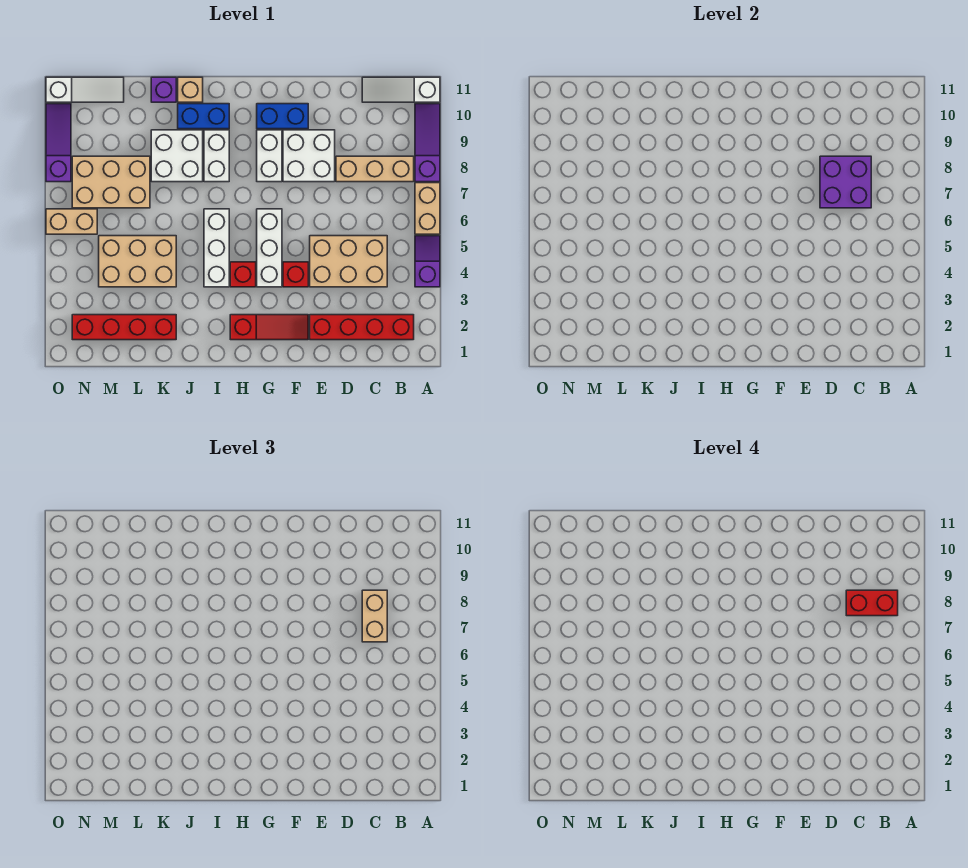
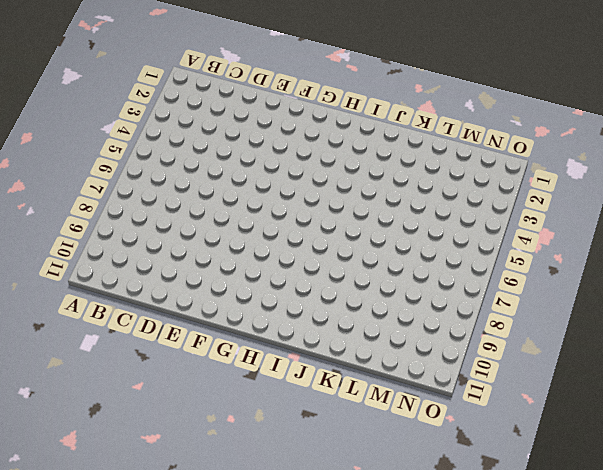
none -> purple 1x2 slope [415,236,440,287]
none -> tan 1x2 brick [415,183,440,234]
none -> purple 1x3 slope [415,104,440,182]

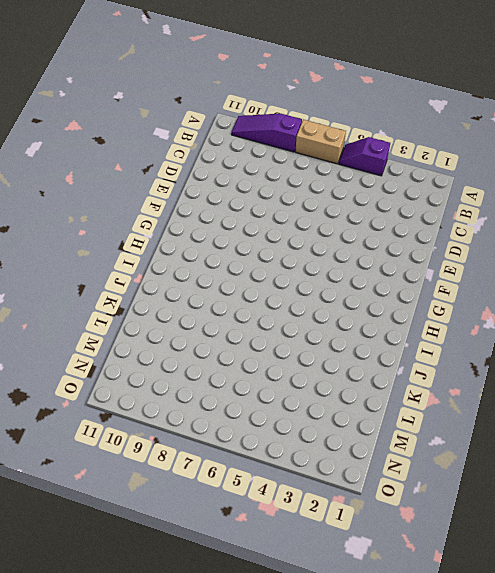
none -> white 1x3 slope [362,77,440,102]
none -> red 1x4 brick [310,315,414,340]
none -> tan 1x3 brick [336,156,414,182]

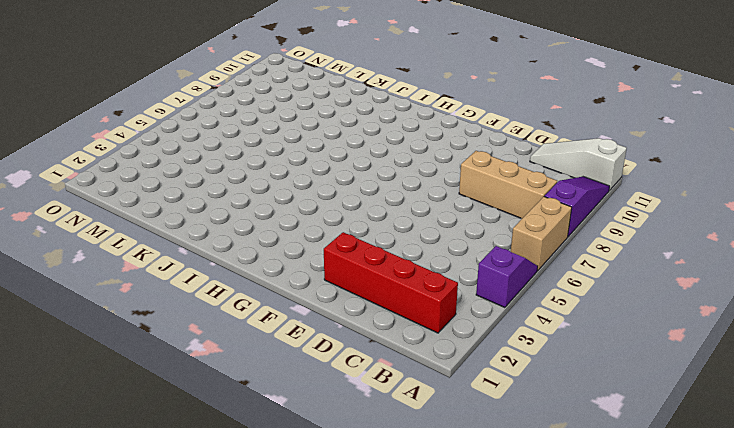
none -> tan 2x3 brick [310,236,387,287]
none -> white 2x2 brick [283,130,335,182]
none -> red 1x3 slope [230,315,308,340]

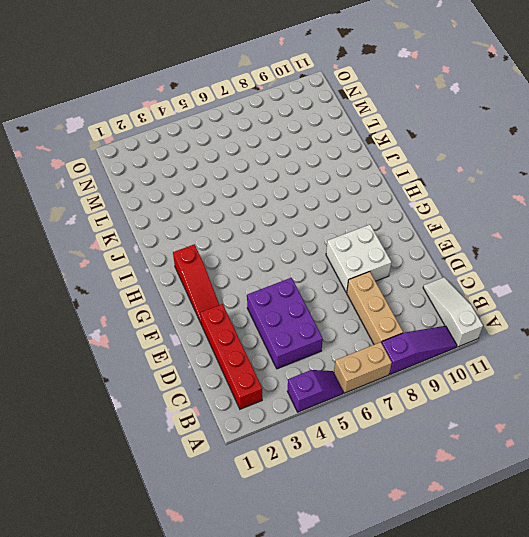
purple 2x3 brick [247,278,323,369] -> tan 2x3 brick [310,236,387,287]
none -> red 1x1 brick [283,262,308,287]
none -> blue 1x2 brick [257,104,308,129]
none -> white 1x3 brick [257,209,282,287]

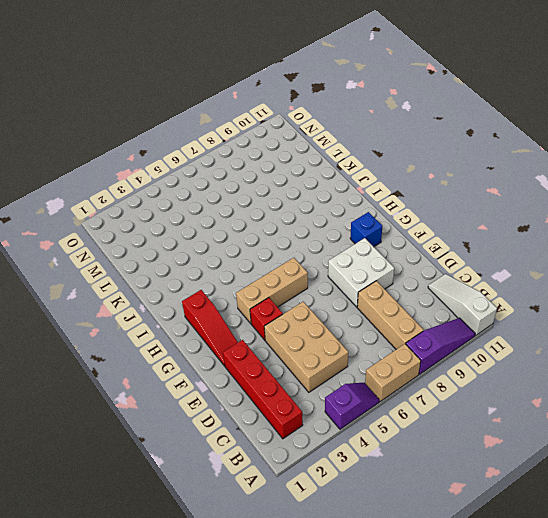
tan 1x3 brick [236,258,308,324] -> white 1x3 brick [257,209,282,287]
blue 1x1 brick [350,212,382,247] -> blue 1x2 brick [257,104,308,129]
none -> white 1x2 brick [257,130,282,182]
none -> red 1x1 brick [230,262,256,287]
none -> white 1x3 brick [204,209,229,287]

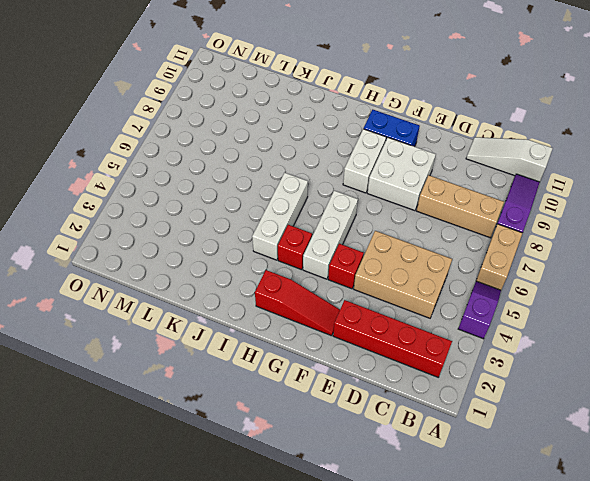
none -> white 1x2 brick [204,130,229,182]
none -> blue 1x2 brick [178,104,229,129]
none -> white 2x2 brick [151,130,203,182]

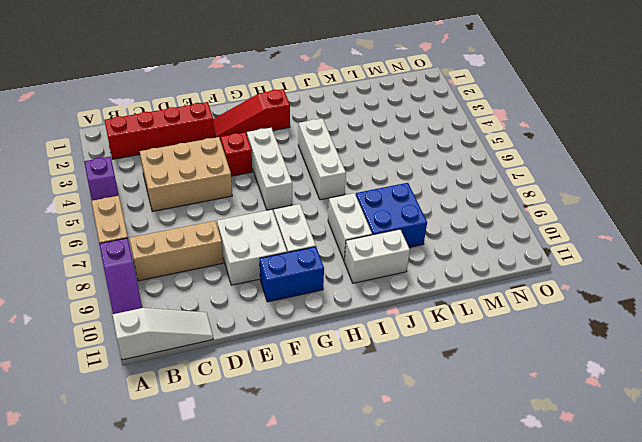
white 1x2 brick [344,229,410,283] -> blue 1x2 brick [178,104,229,129]
blue 2x2 brick [356,183,427,248] -> white 2x2 brick [151,130,203,182]
none -> red 1x1 brick [230,262,256,287]
none -> tan 1x1 brick [178,77,203,102]
none -> red 1x4 brick [72,315,176,340]

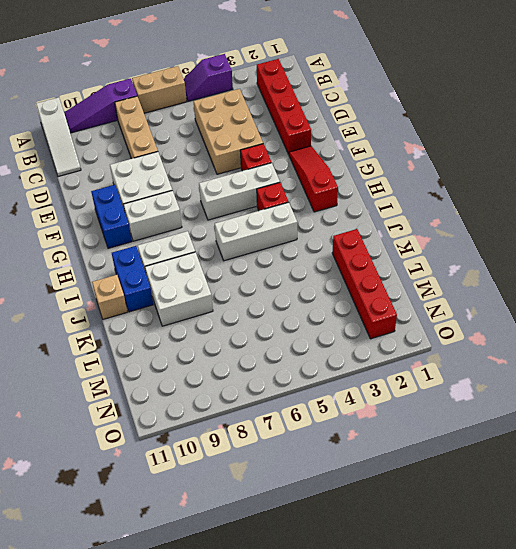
none -> tan 2x3 brick [99,236,176,287]
none -> purple 1x1 brick [151,77,176,102]
none -> tan 2x3 brick [72,156,150,208]

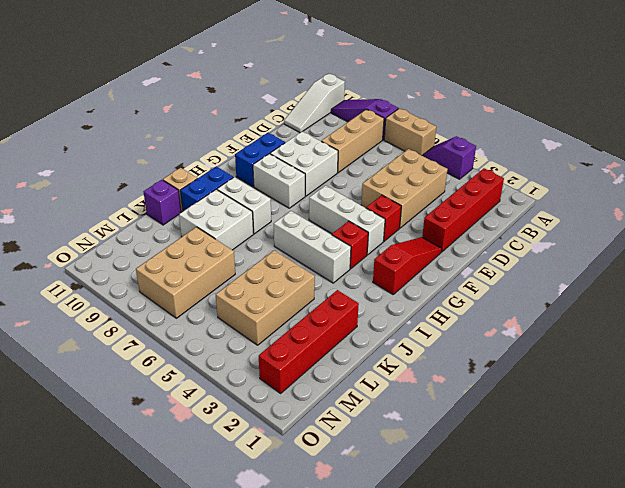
none -> white 1x3 slope [46,77,124,102]
none -> tan 1x2 brick [46,209,97,234]
none -> purple 1x3 slope [46,104,71,182]

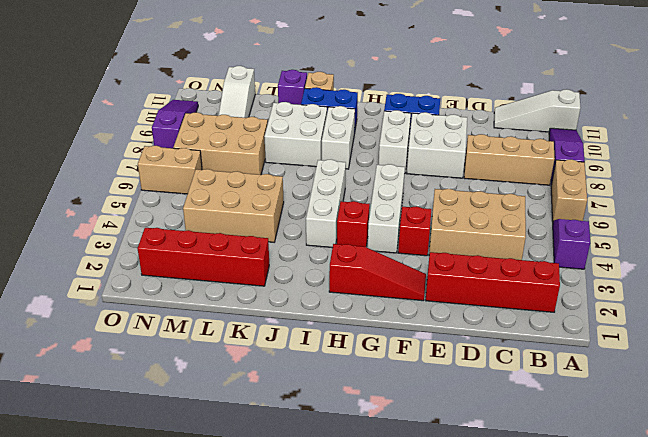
white 1x3 slope [219,66,255,118] -> white 1x3 slope turned to [46,77,124,102]
none -> purple 2x2 brick [820,156,871,208]
none -> tan 1x2 brick [362,590,387,642]
none -> red 1x2 brick [846,590,898,616]

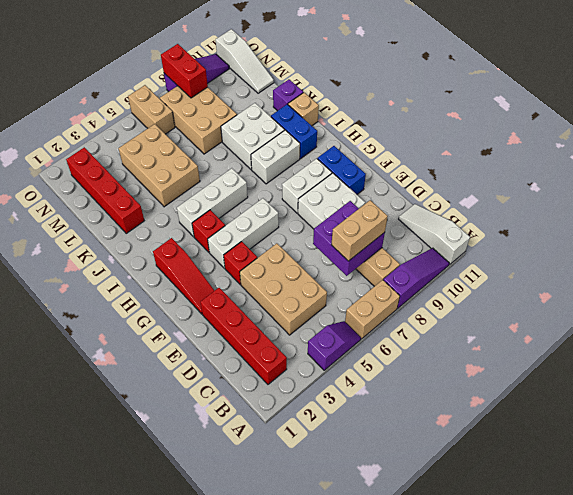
red 1x2 brick [161,44,208,98] -> red 1x2 brick moved to [846,590,898,616]

